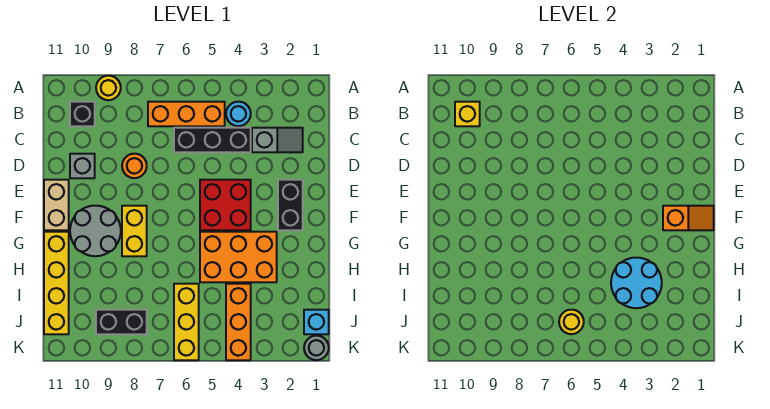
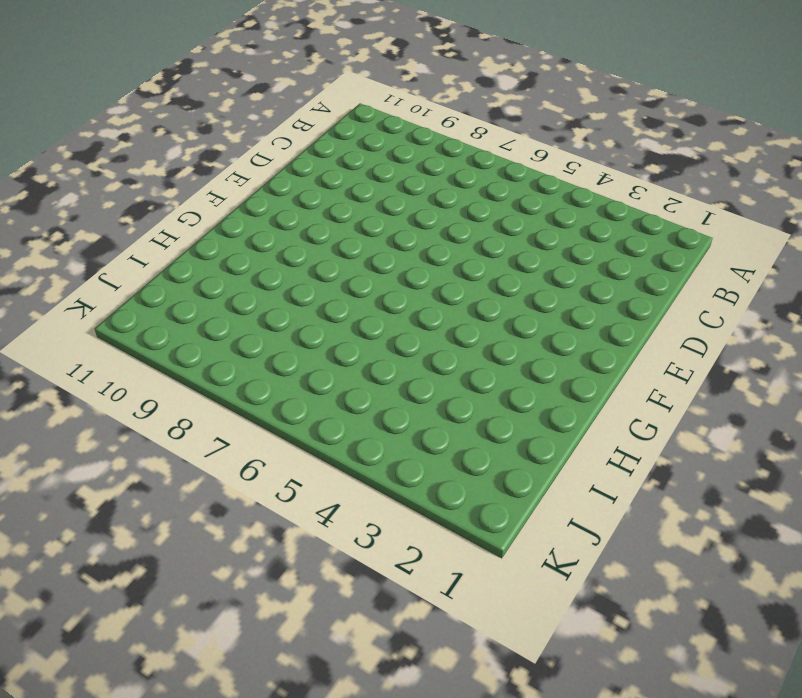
none -> yellow 1x1 round brick [96,76,121,100]
none -> cyan 1x1 round brick [226,102,251,126]
none -> orange 1x3 brick [148,102,225,126]

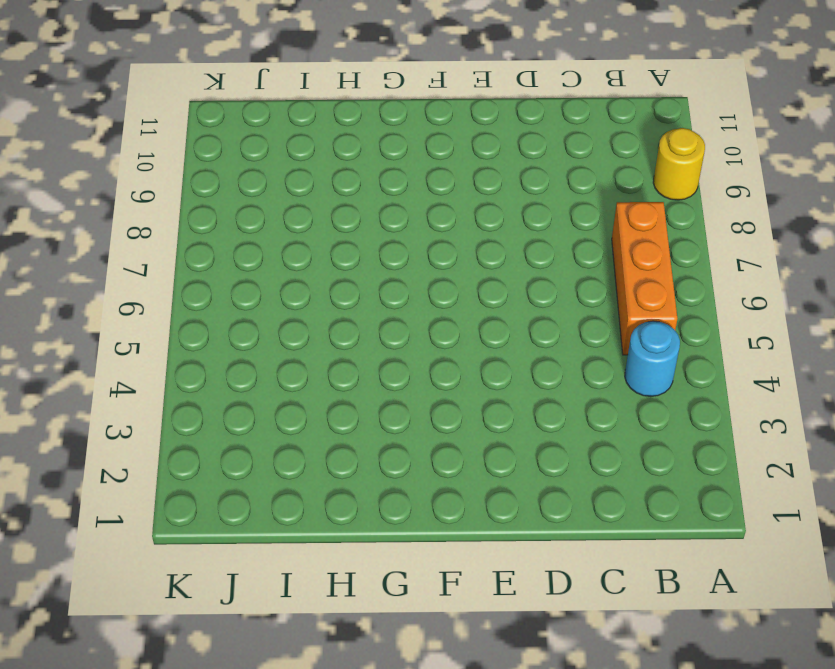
none -> black 1x1 brick [70,102,95,126]
none -> grey 1x2 slope [252,128,303,152]
none -> black 1x3 brick [174,128,251,152]

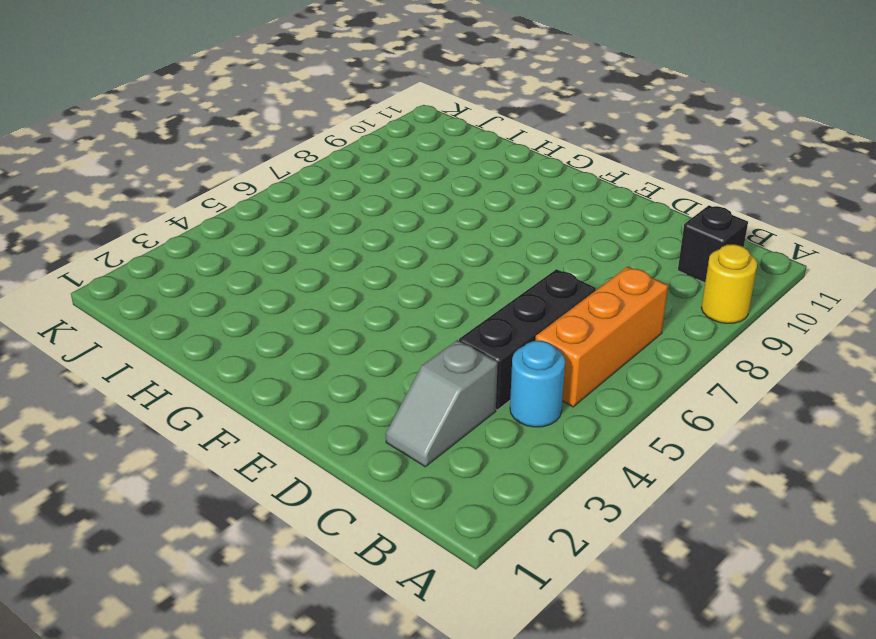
none -> orange 1x1 round brick [122,154,147,178]
none -> grey 1x1 brick [70,154,95,178]
none -> black 1x2 brick [278,180,303,230]

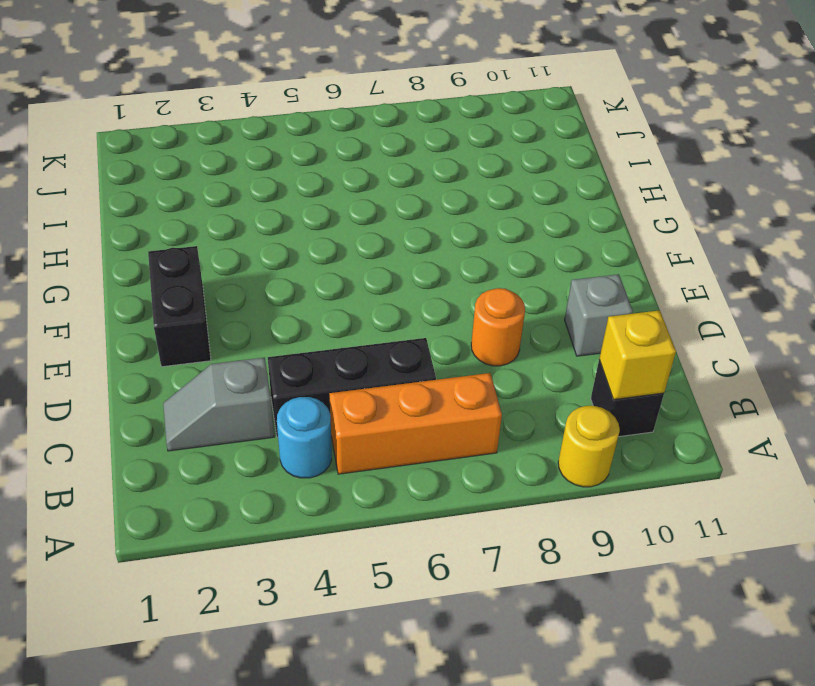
none -> red 2x2 brick [200,180,251,230]
none -> tan 1x2 brick [44,180,69,230]
none -> yellow 1x2 brick [122,206,147,256]

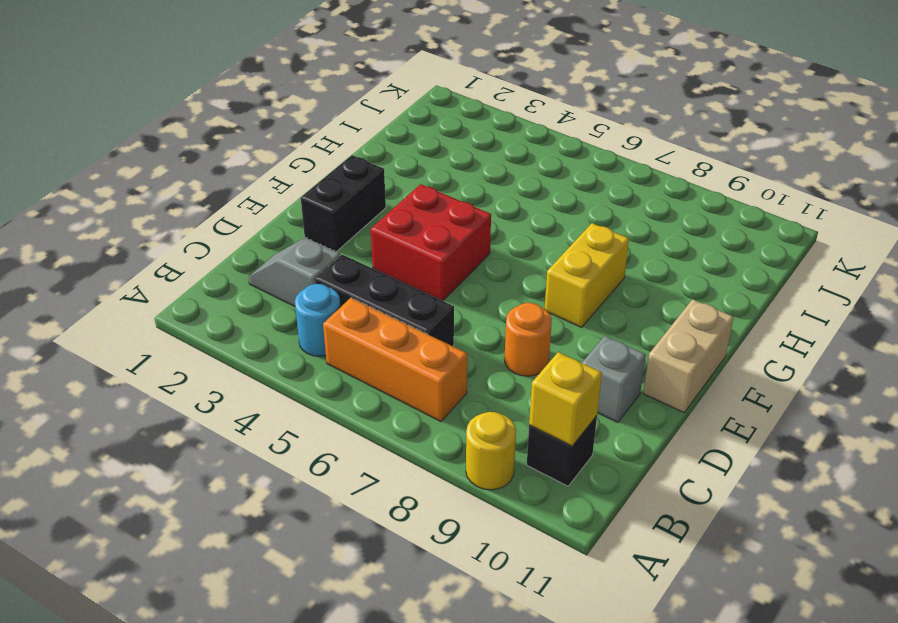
none -> grey 2x2 round brick [70,206,121,256]
none -> orange 2x3 brick [200,232,277,282]
none -> yellow 1x4 brick [44,232,69,334]

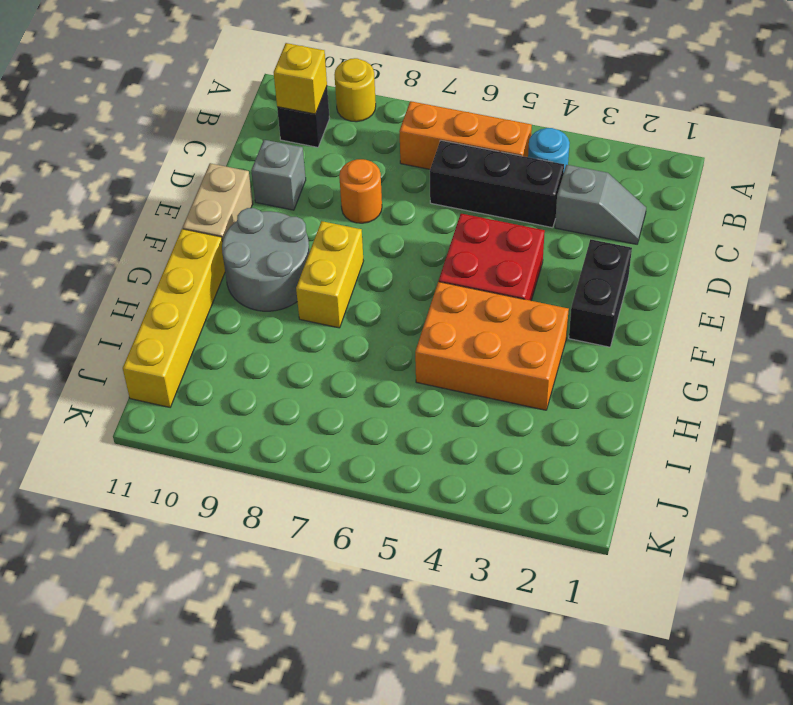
none -> orange 1x3 brick [226,284,251,360]
none -> yellow 1x3 brick [174,284,199,360]
none -> cyan 1x1 brick [304,310,329,334]

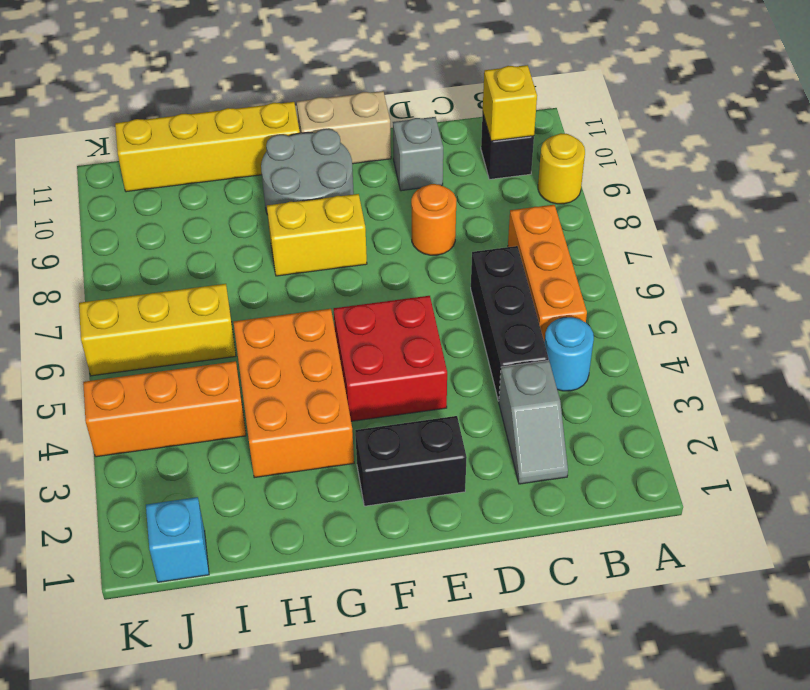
none -> black 1x2 brick [96,310,147,334]
none -> grey 1x1 round brick [304,336,329,360]
none -> orange 1x2 slope [663,206,714,230]

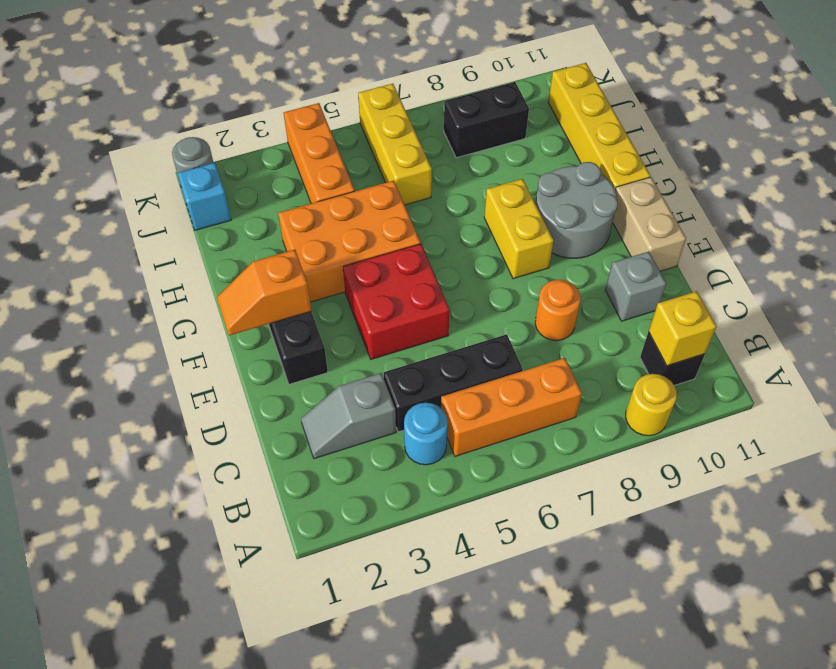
none -> cyan 2x2 round brick [611,258,662,308]
none -> yellow 1x1 round brick [559,310,584,334]

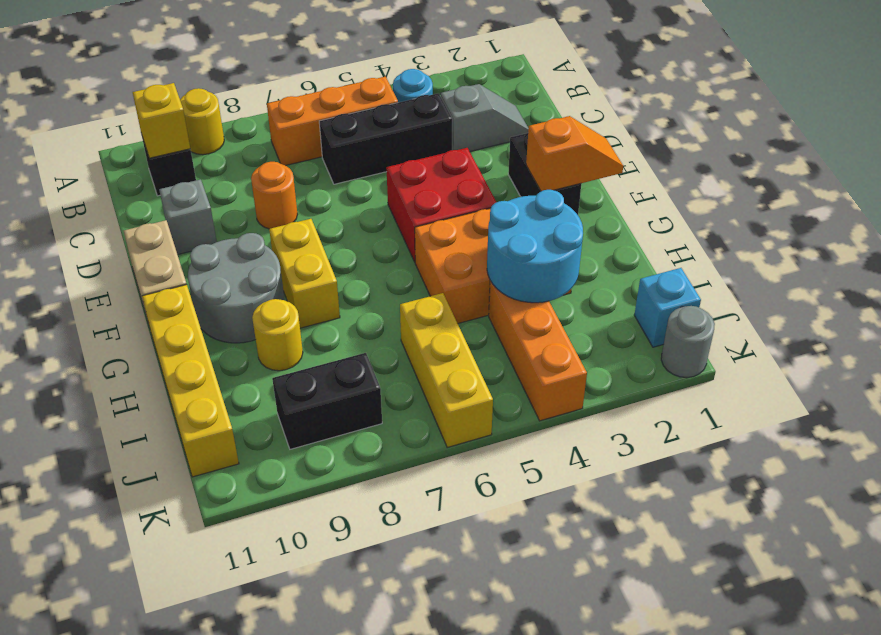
yellow 1x1 round brick [252,299,303,371] -> yellow 1x1 round brick moved to [559,310,584,334]

